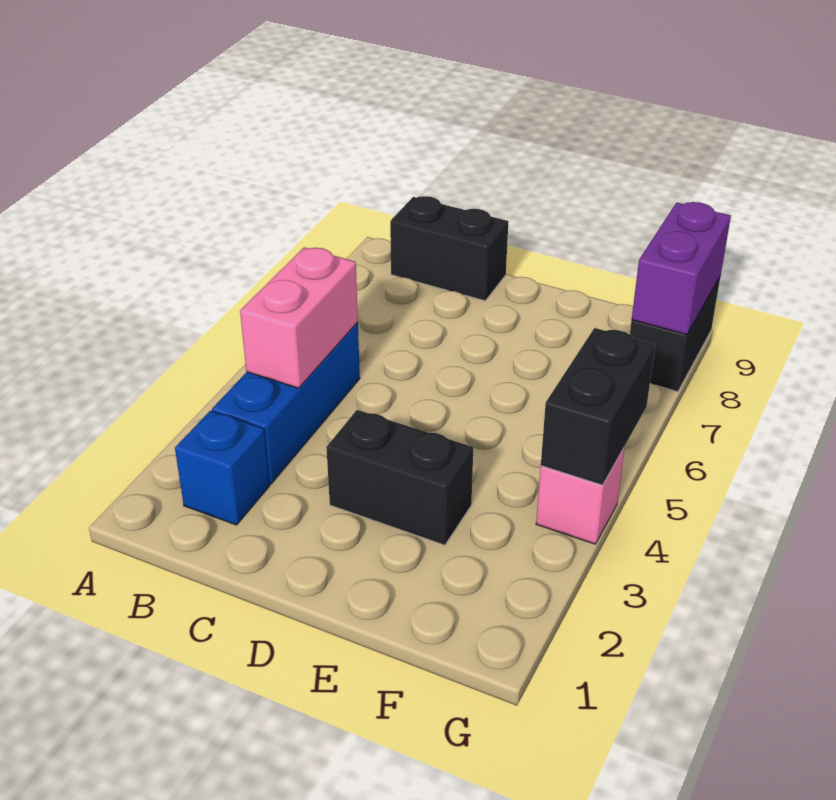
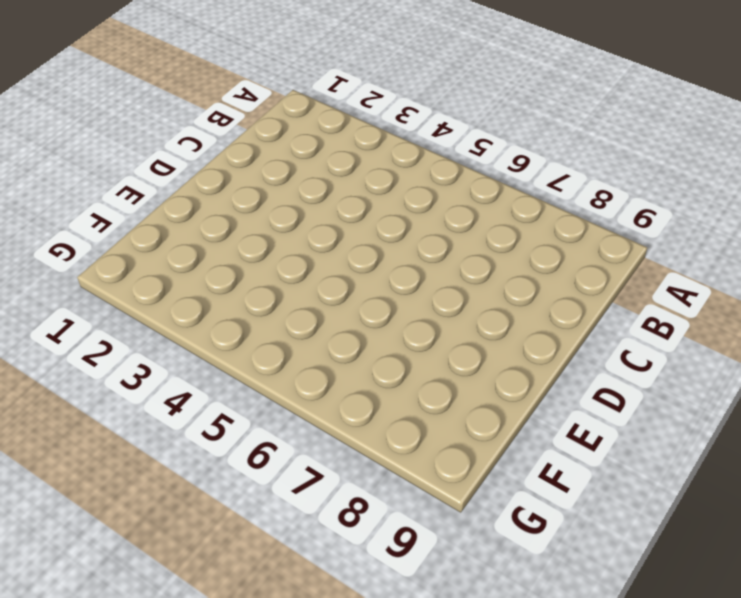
none -> blue 1x1 brick [175,411,269,525]
none -> blue 1x3 brick [212,322,360,484]

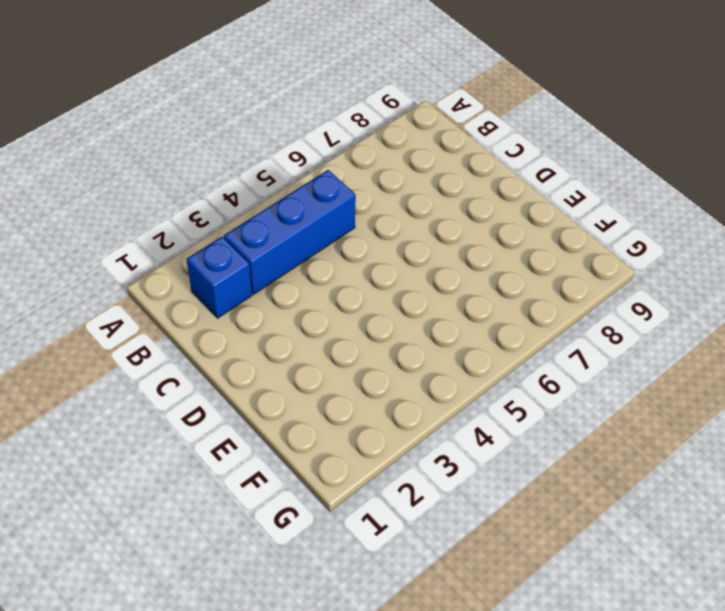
none -> black 1x2 brick [390,196,508,301]
none -> black 1x2 brick [326,410,473,545]

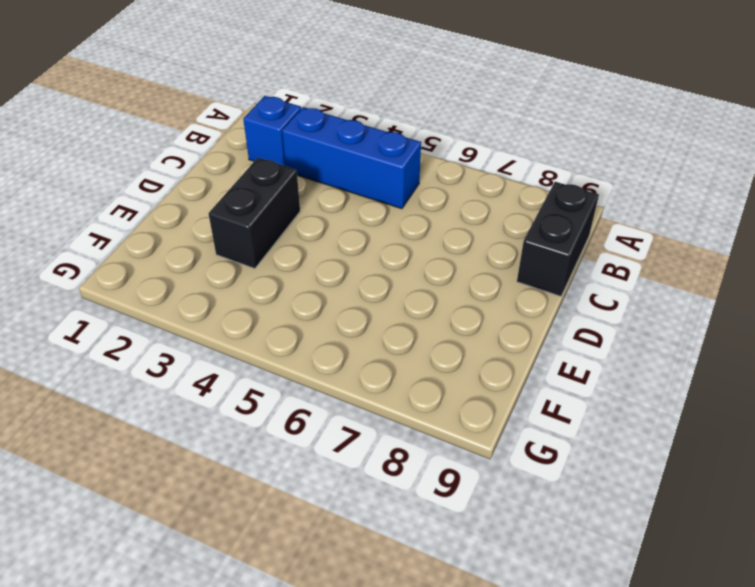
none -> pink 1x1 brick [536,447,625,544]
none -> black 1x2 brick [630,276,721,392]

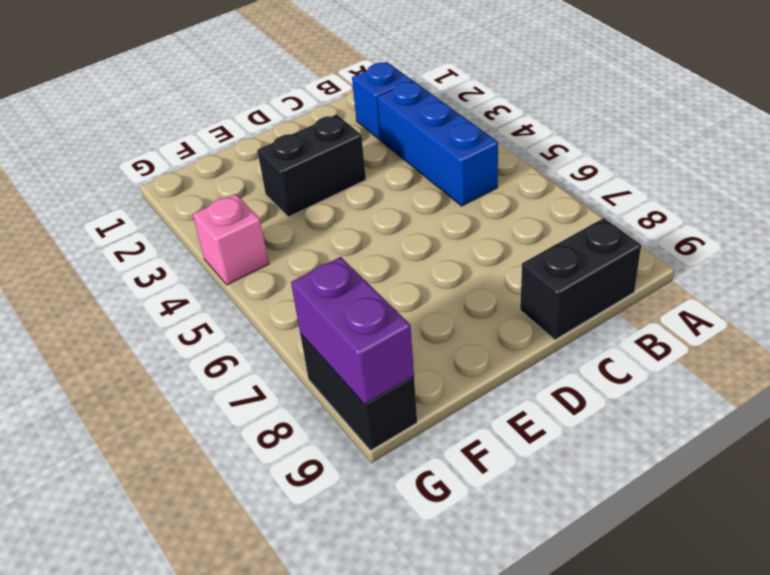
none -> pink 1x2 brick [240,247,358,388]
none -> black 1x2 brick [541,328,655,485]

